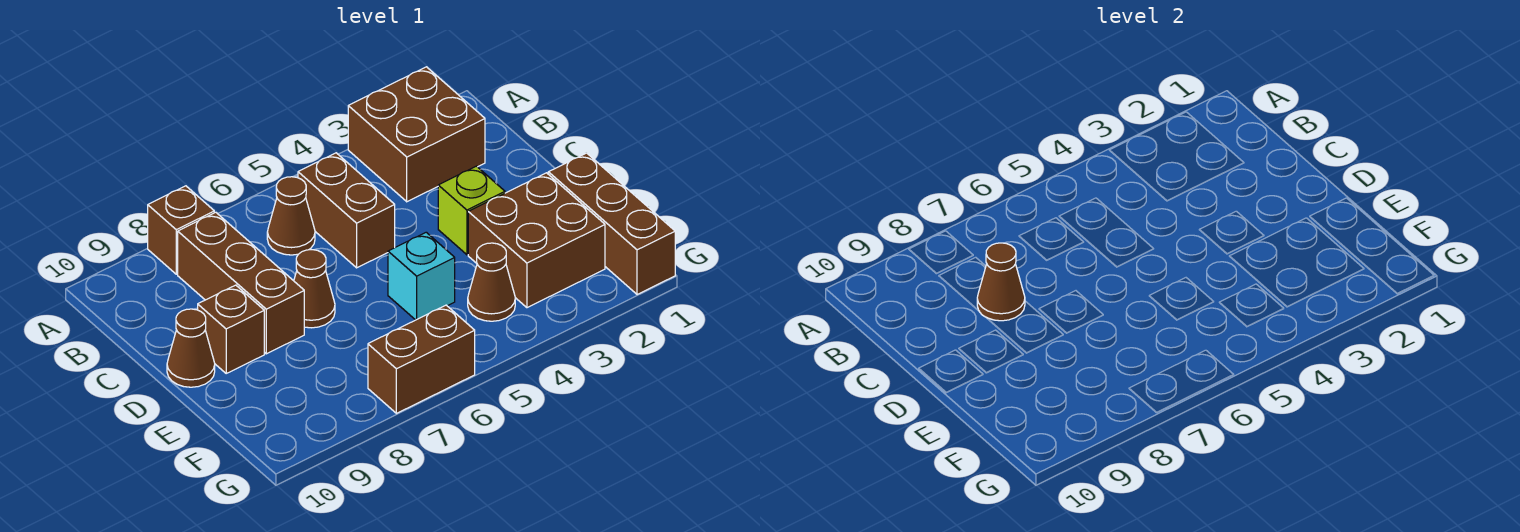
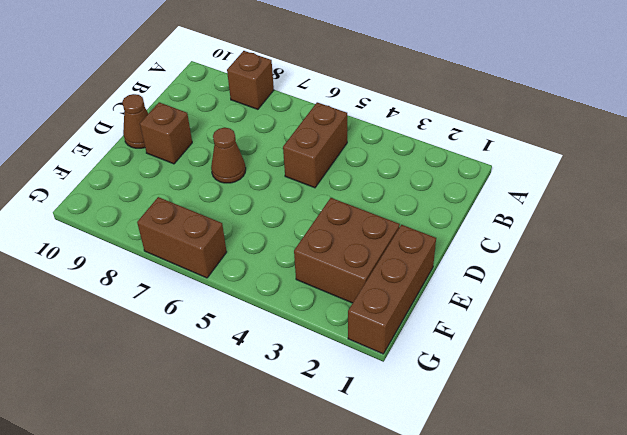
none -> brown 2x2 brick [348,67,485,202]
none -> brown 1x1 cone [267,177,315,255]
none -> brown 1x3 brick [178,212,304,354]

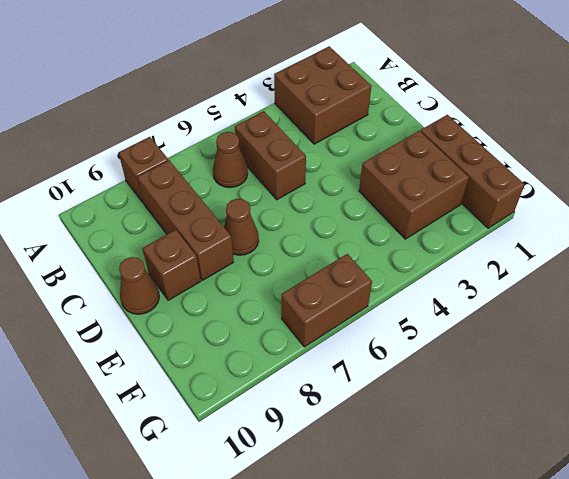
none -> lime 1x1 brick [438,166,505,255]
none -> cyan 1x1 brick [388,232,455,320]
none -> brown 1x1 cone [468,243,515,321]

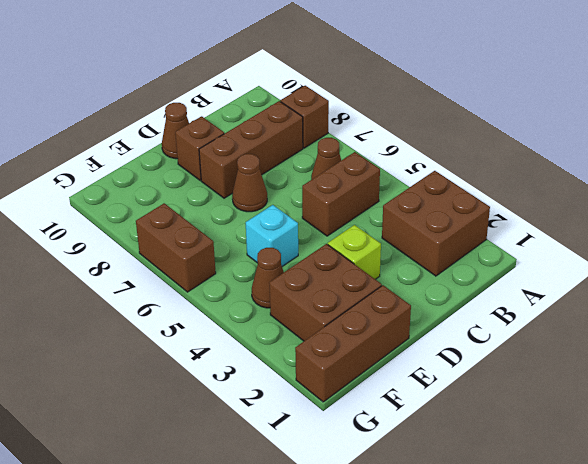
none -> brown 1x1 cone [977,243,1025,321]

